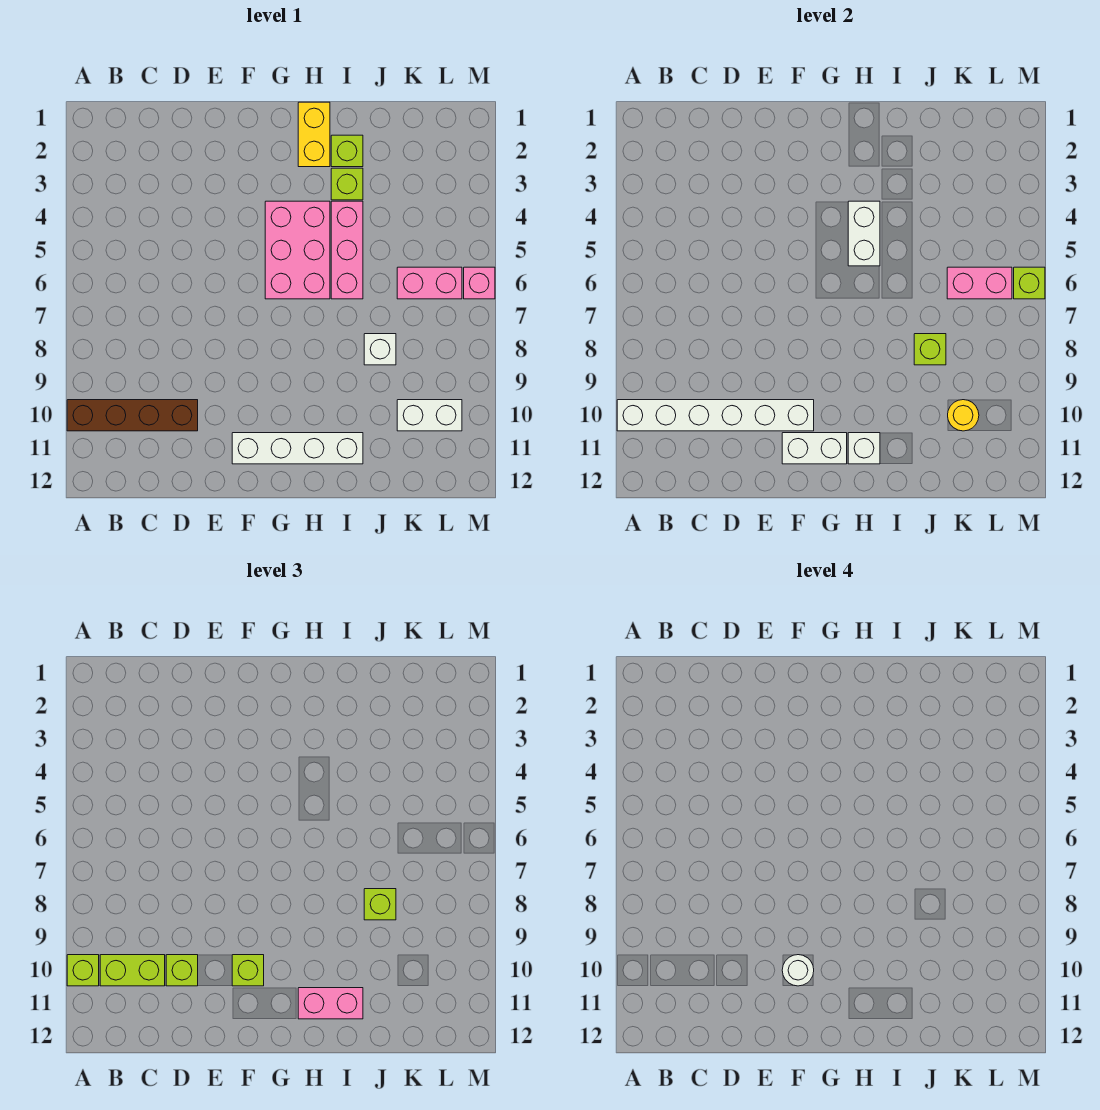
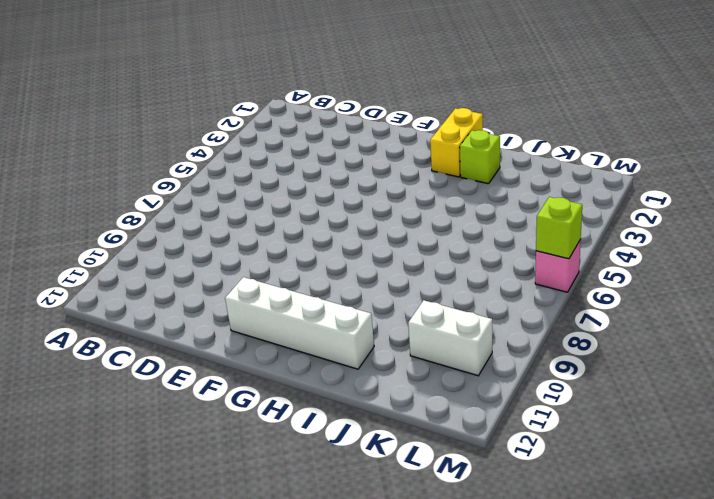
none -> brown 1x4 brick [67,400,198,431]
none -> pink 2x3 brick [265,201,330,299]
none -> lime 1x1 brick [331,168,363,200]

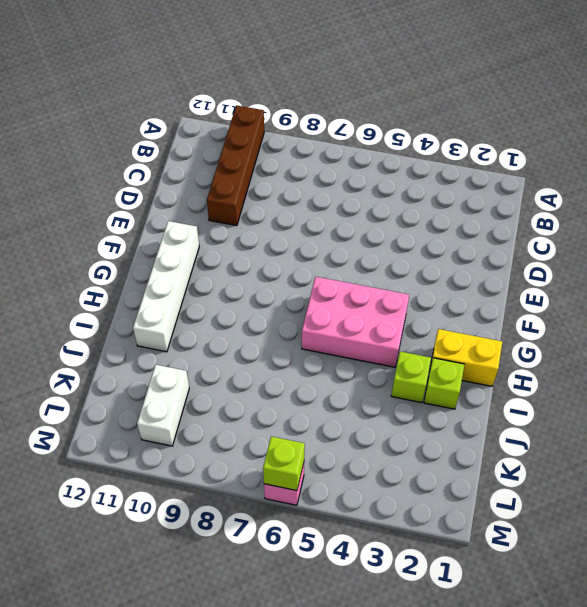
none -> pink 1x3 brick [331,201,363,299]
none -> white 1x1 brick [364,334,396,365]
none -> pink 1x2 brick [397,267,462,299]

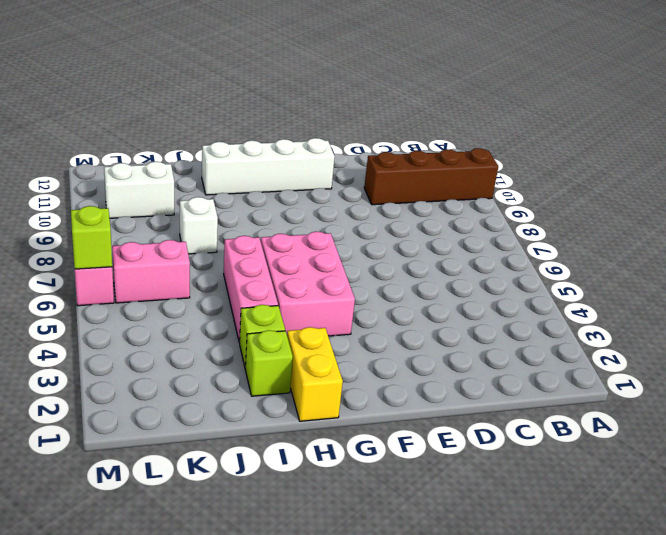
none -> white 1x6 brick [617,400,814,431]
none -> white 1x2 brick [782,433,847,464]
none -> white 1x2 brick [848,201,880,266]

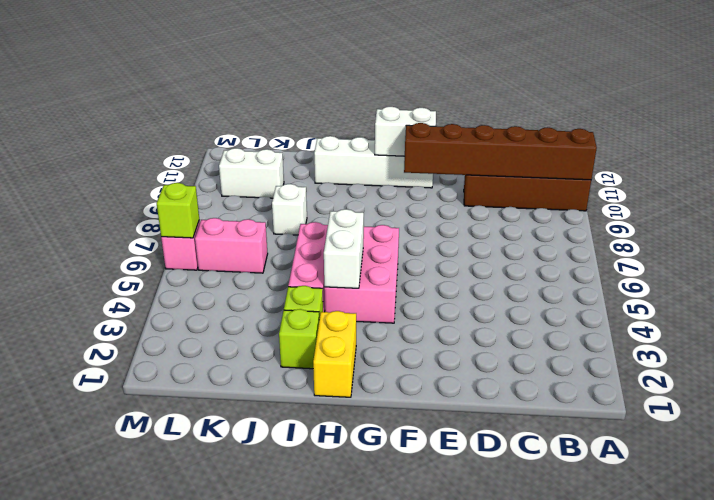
brown 1x6 brick [404,123,597,180] -> white 1x6 brick [617,400,814,431]
none -> white 1x1 brick [848,433,880,464]
none -> lime 1x1 brick [914,334,946,365]
none -> pink 1x2 brick [947,267,1012,299]

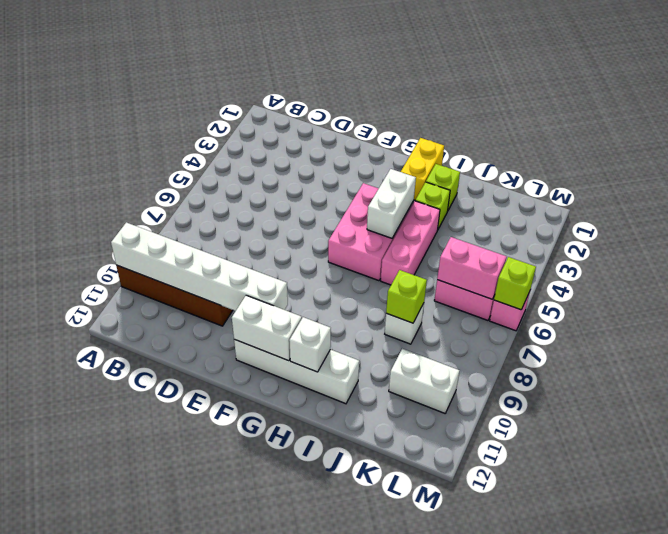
none -> yellow 1x1 round brick [948,400,979,431]
none -> lime 1x1 brick [67,955,99,986]
none -> lime 1x2 brick [100,955,165,986]

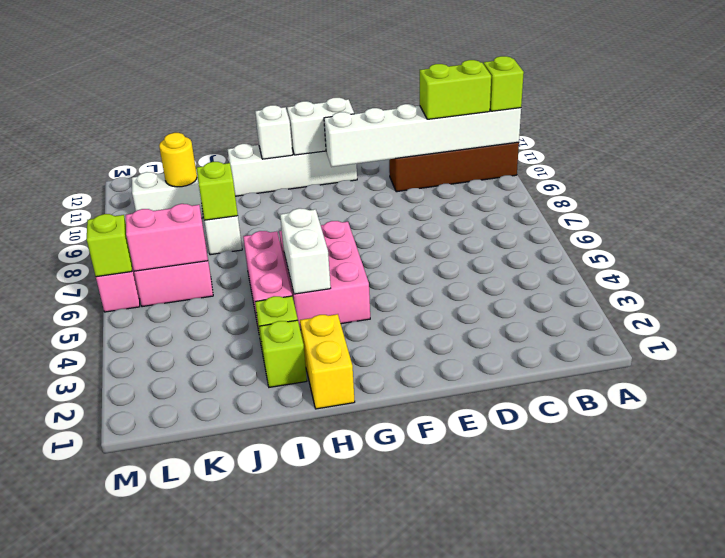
none -> lime 1x1 brick [166,955,198,986]
none -> lime 1x1 brick [232,955,264,986]
none -> pink 1x2 brick [298,988,363,1019]

